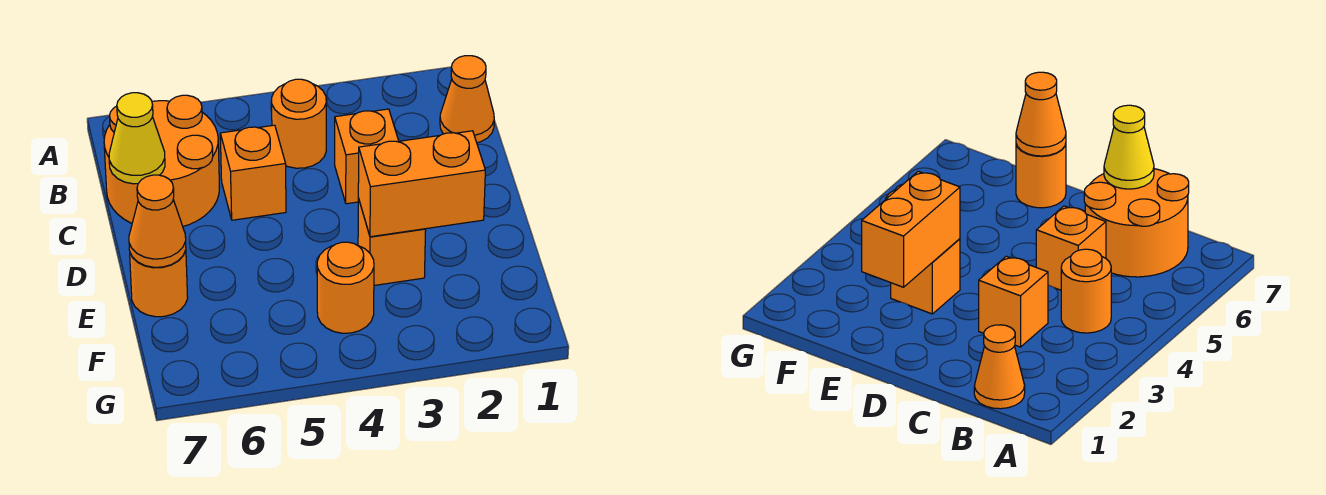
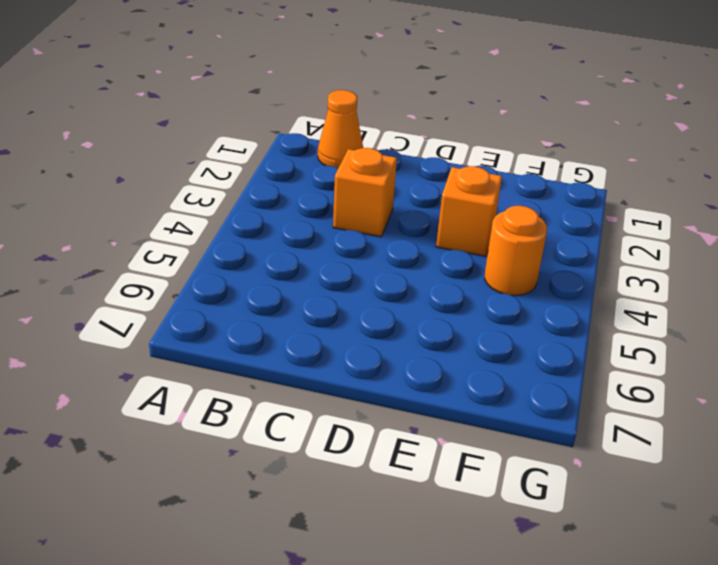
none -> orange 1x1 round brick [272,79,326,168]
none -> orange 2x2 round brick [104,95,220,226]

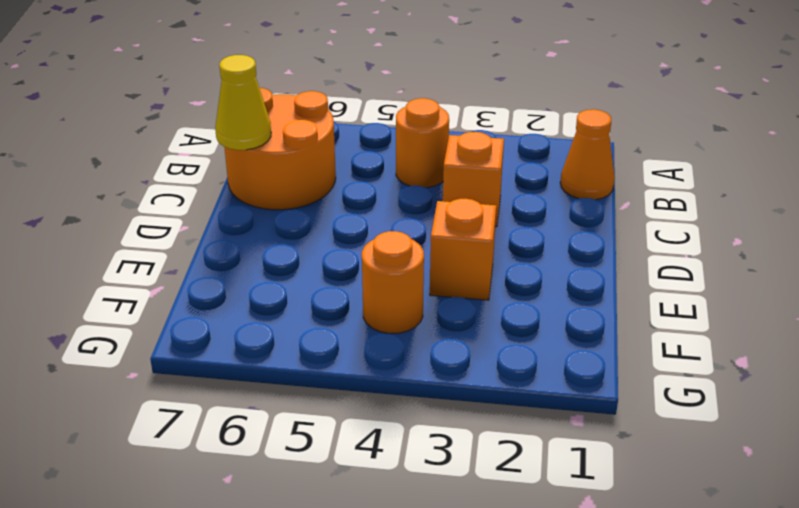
none -> orange 1x1 brick [220,125,286,220]
none -> orange 1x1 round brick [130,250,188,317]

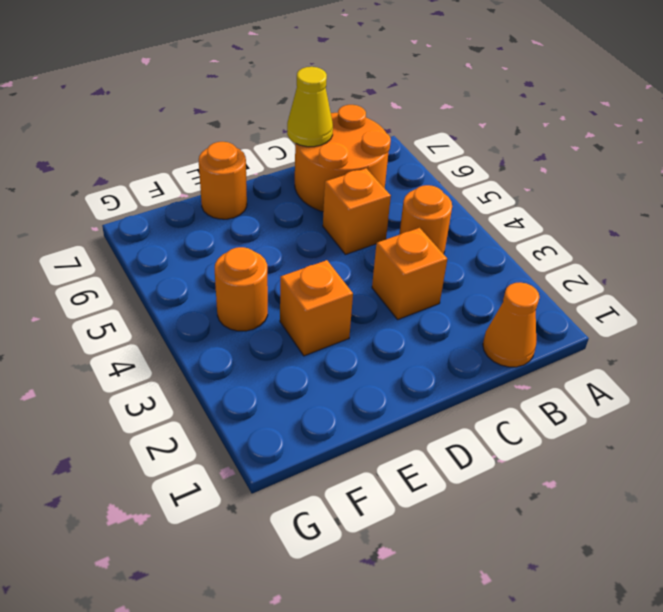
none -> orange 1x2 brick [358,131,485,237]
none -> orange 1x1 cone [129,175,186,267]

